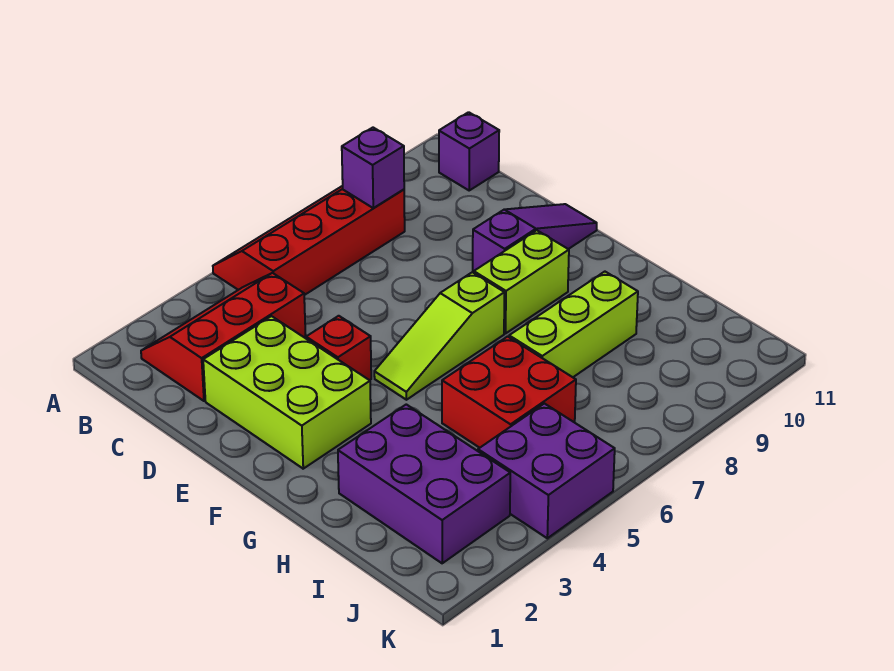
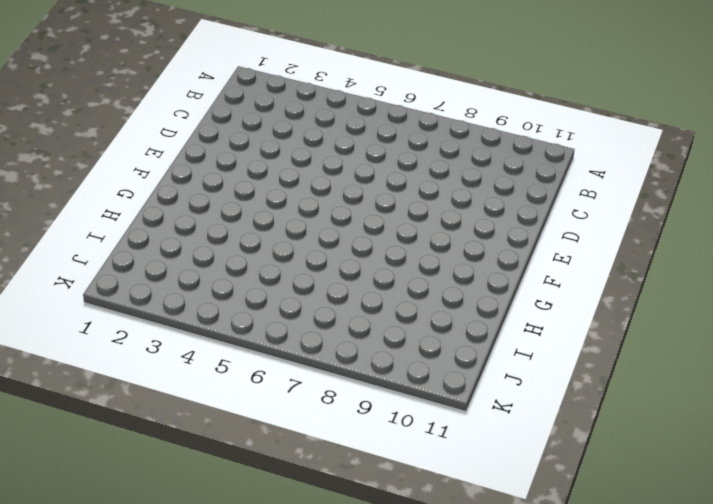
none -> red 2x4 slope [213,186,405,295]
none -> red 2x3 slope [141,273,306,401]
none -> purple 1x1 brick [439,112,499,190]

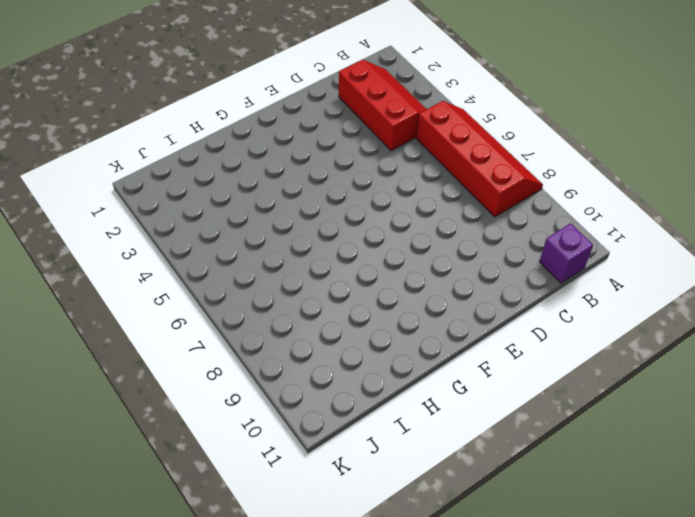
none -> lime 2x3 brick [203,316,371,469]
none -> red 1x1 brick [306,316,371,380]
none -> purple 1x3 slope [473,204,597,273]

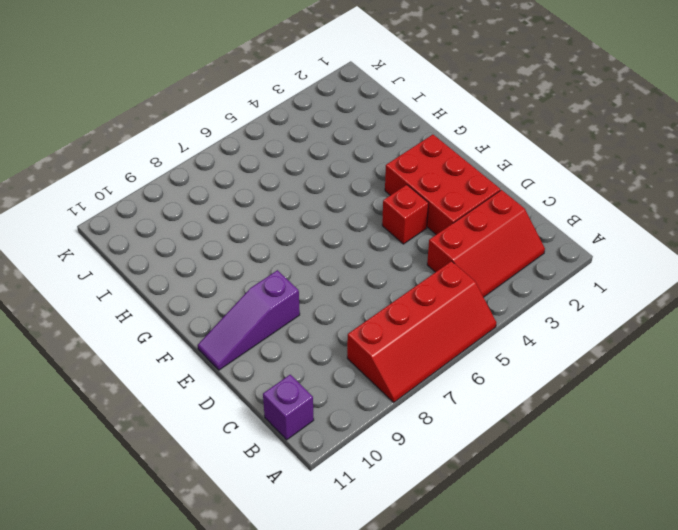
red 2x3 brick [385,135,500,235] -> lime 2x3 brick [203,316,371,469]
none -> lime 1x3 slope [374,272,505,400]
none -> lime 1x2 brick [474,230,569,334]
none -> purple 2x3 brick [338,404,510,563]

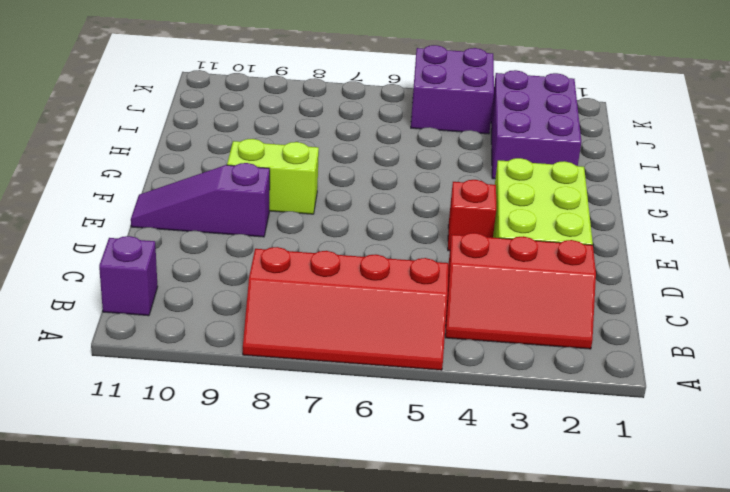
none -> lime 1x3 slope [374,272,505,400]
none -> red 2x2 brick [442,337,576,448]
none -> lime 1x3 brick [509,272,638,377]

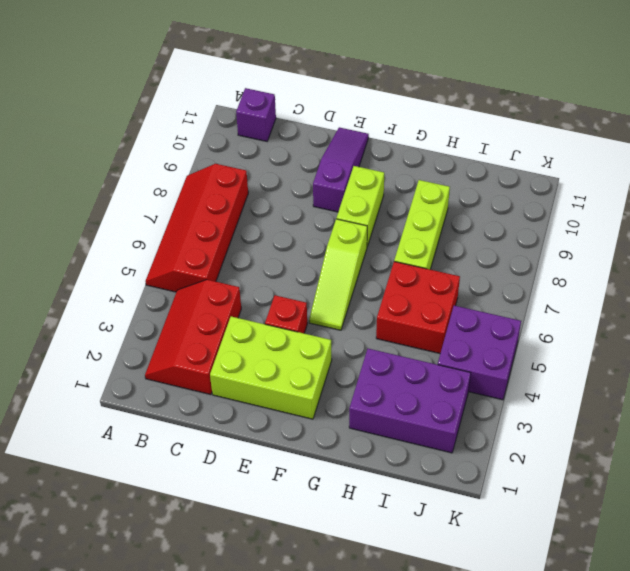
none -> purple 1x1 brick [342,128,404,208]

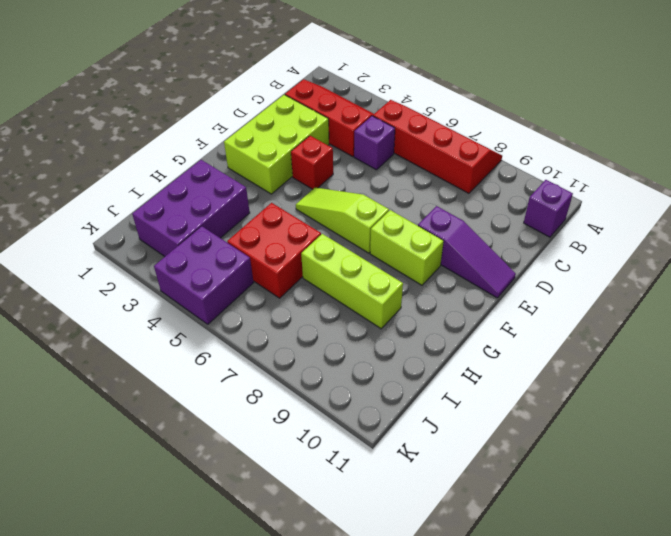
purple 1x1 brick [354,116,395,170] -> purple 1x1 brick moved to [342,128,404,208]

